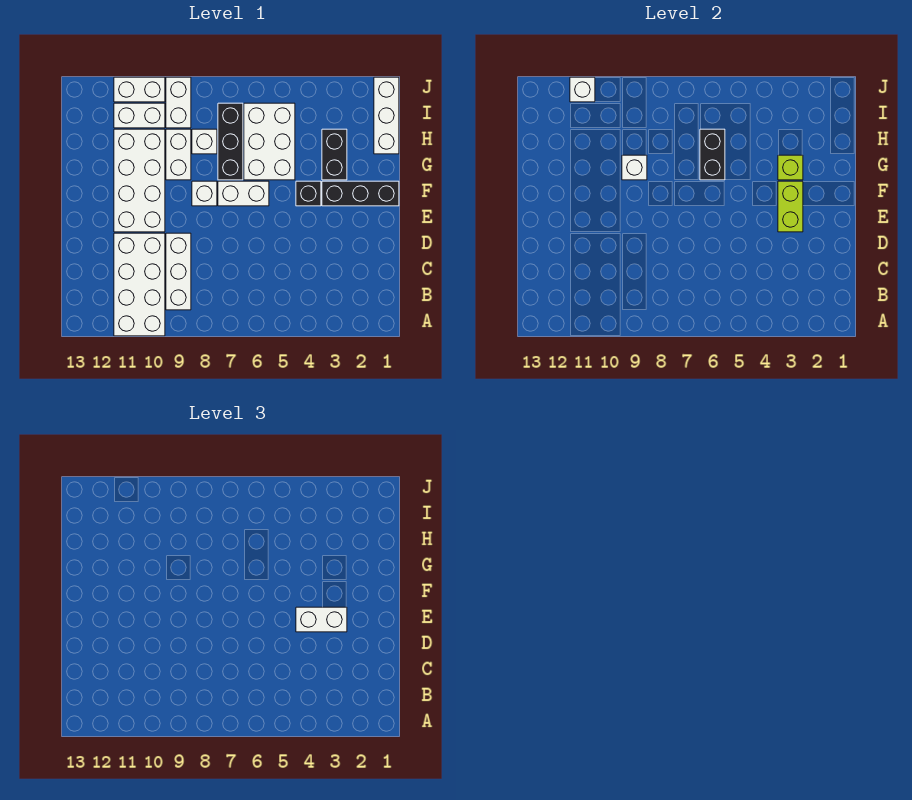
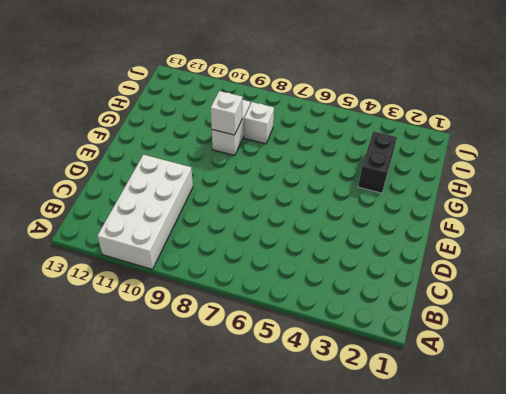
none -> white 1x3 brick [166,233,191,310]
none -> white 2x4 brick [114,129,165,232]
none -> black 1x3 brick [322,181,399,206]

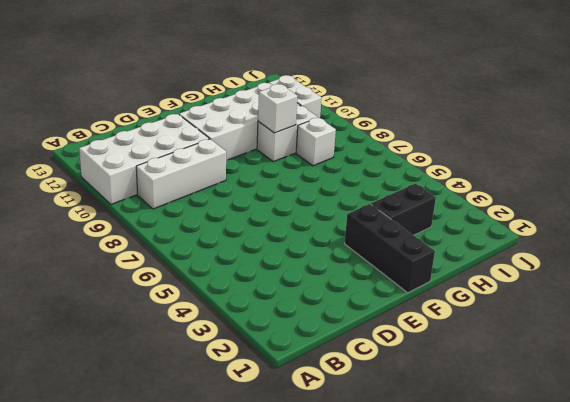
none -> black 1x1 brick [296,181,321,206]
none -> white 1x2 brick [218,181,269,206]
none -> white 1x1 brick [192,181,217,206]

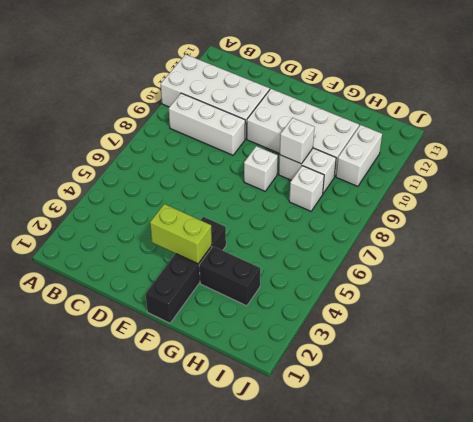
none -> white 1x2 brick [218,181,269,206]
none -> white 2x3 brick [244,103,295,180]
none -> black 1x3 brick [218,103,243,180]

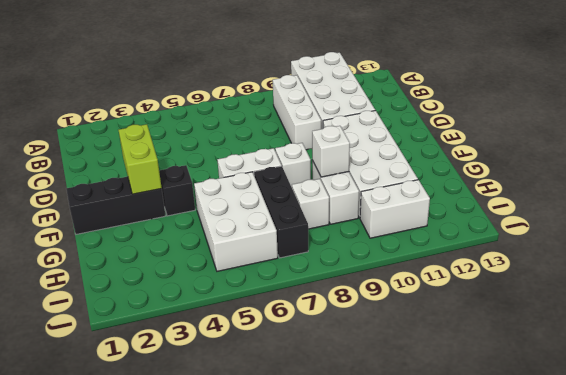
none -> black 1x2 brick [322,129,347,180]
none -> white 1x3 brick [374,77,399,154]
none -> white 1x2 brick [166,77,191,128]

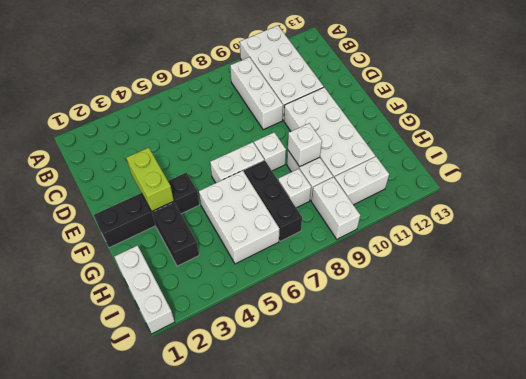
none -> white 1x2 brick [114,77,165,102]
none -> lime 1x1 brick [778,155,803,180]
none -> black 1x2 brick [700,129,725,180]

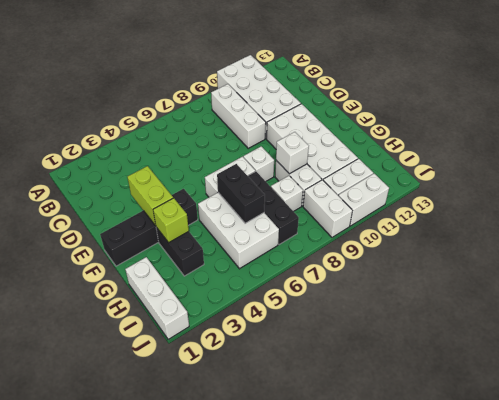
none -> white 1x1 brick [570,77,595,102]
none -> white 1x2 brick [296,607,347,632]

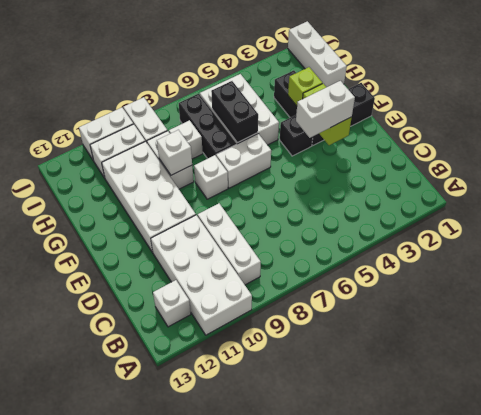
white 1x1 brick [153,280,191,327] -> white 1x1 brick moved to [570,77,595,102]

